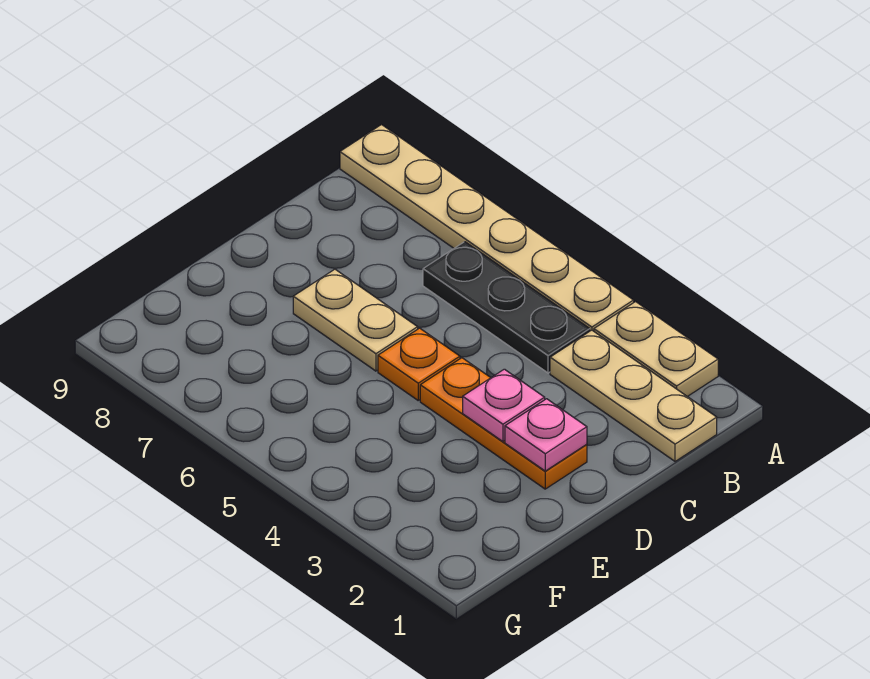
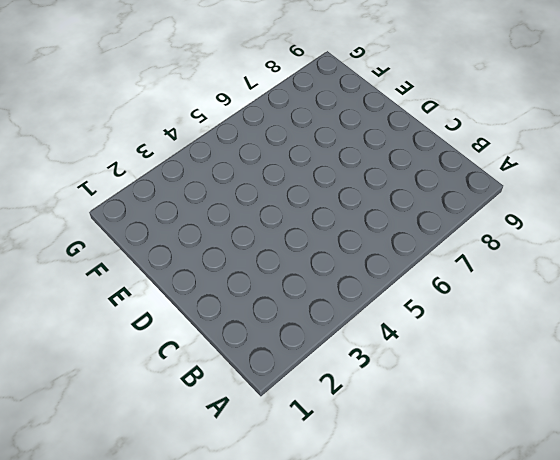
none -> tan 1x2 plate [594,302,718,397]
none -> tan 1x6 plate [340,125,634,331]

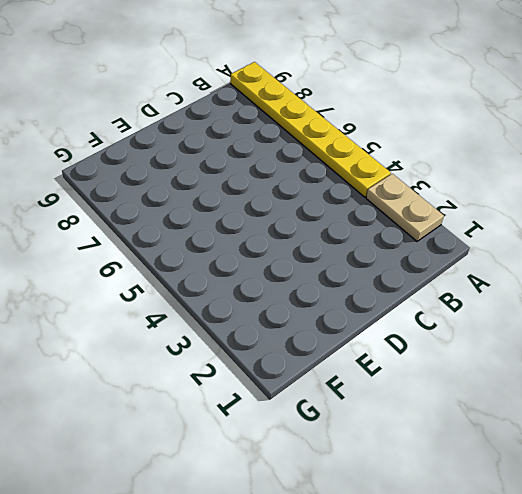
yellow 1x6 plate [230,62,391,197] -> tan 1x6 plate [340,125,634,331]
none -> tan 1x3 plate [550,330,717,461]
none -> black 1x3 plate [423,242,590,373]

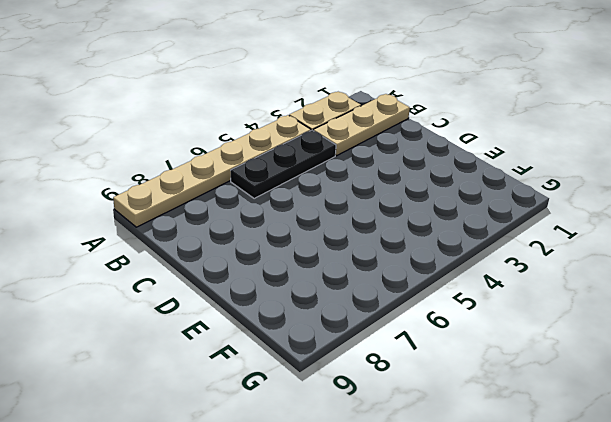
none -> orange 1x3 plate [420,358,587,489]
none -> orange 1x1 plate [378,328,460,400]

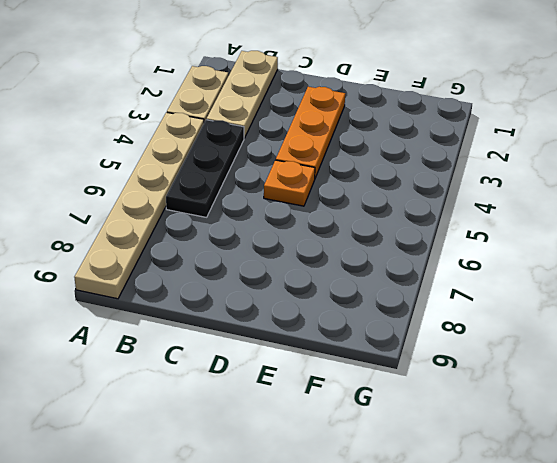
none -> tan 1x2 plate [293,269,418,371]
none -> pink 1x1 plate [505,399,587,471]

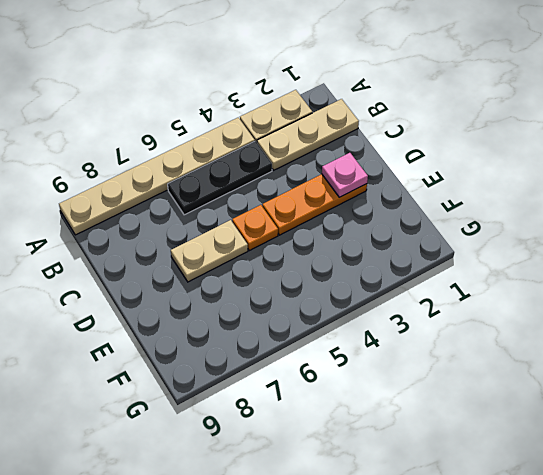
none -> pink 1x1 plate [463,369,545,442]

